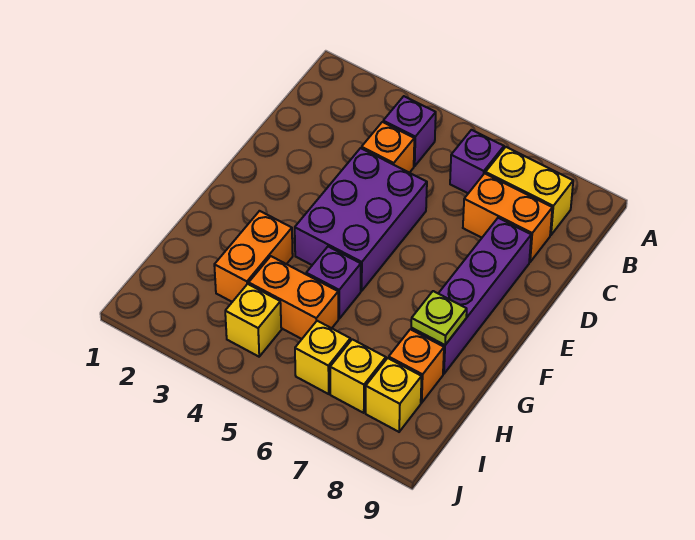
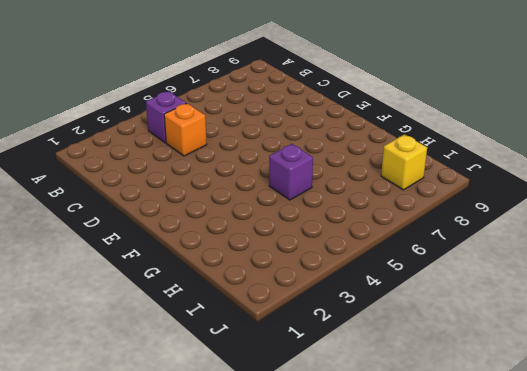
none -> purple 1x1 brick [450,130,504,193]
none -> yellow 1x2 brick [485,147,573,235]
none -> orange 1x2 brick [463,173,552,262]

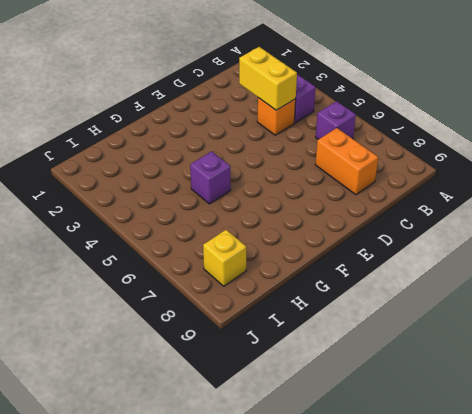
yellow 1x2 brick [239,47,297,110] -> yellow 1x2 brick moved to [485,147,573,235]
none -> purple 2x3 brick [295,148,427,291]
none -> purple 1x4 brick [411,218,531,374]
none -> orange 1x2 brick [214,211,293,302]

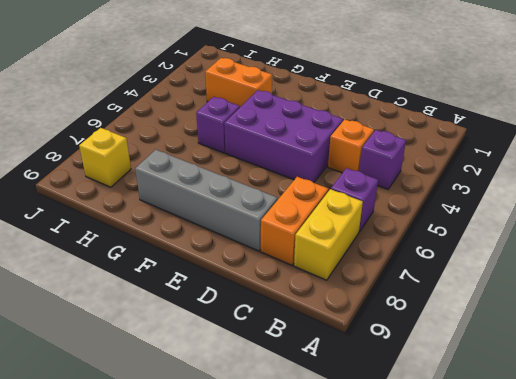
grey 1x4 brick [135,150,277,251] -> purple 1x4 brick [411,218,531,374]
none -> orange 1x2 brick [249,256,338,339]
none -> orange 1x1 brick [389,329,444,403]
none -> yellow 1x1 brick [225,284,281,357]

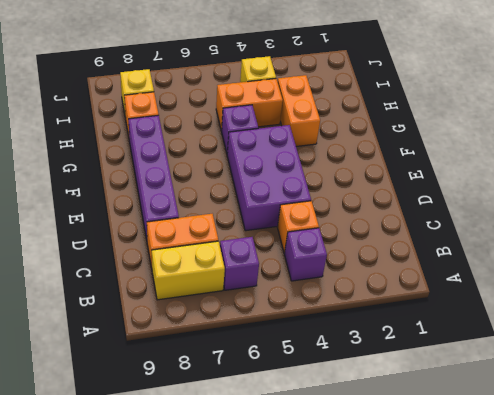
none -> yellow 1x1 brick [295,321,350,394]
none -> yellow 1x1 brick [330,339,386,413]
none -> lime 1x1 plate [411,291,467,345]

